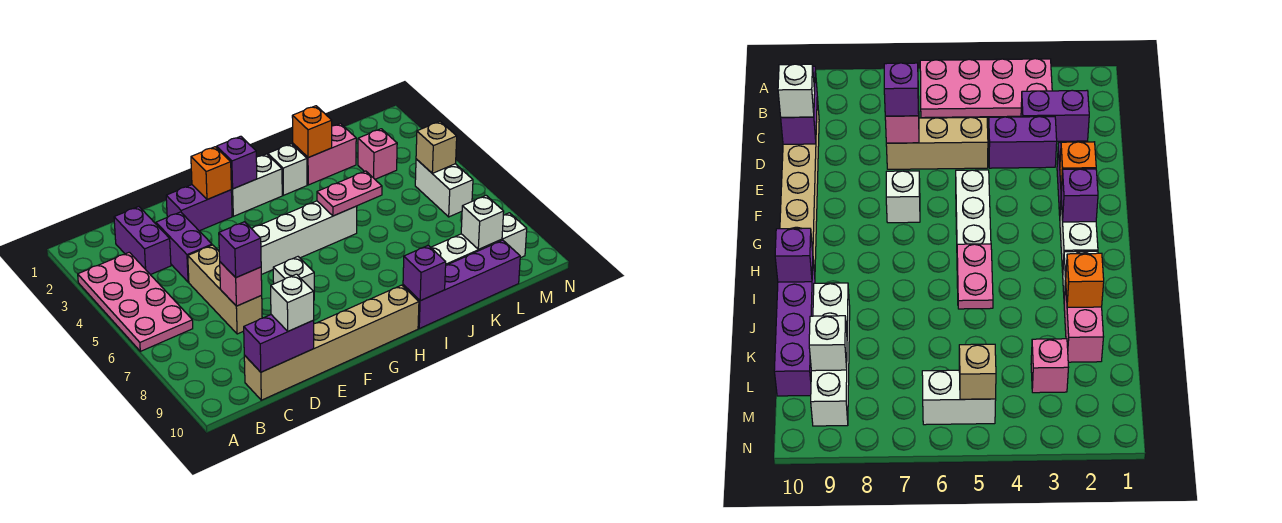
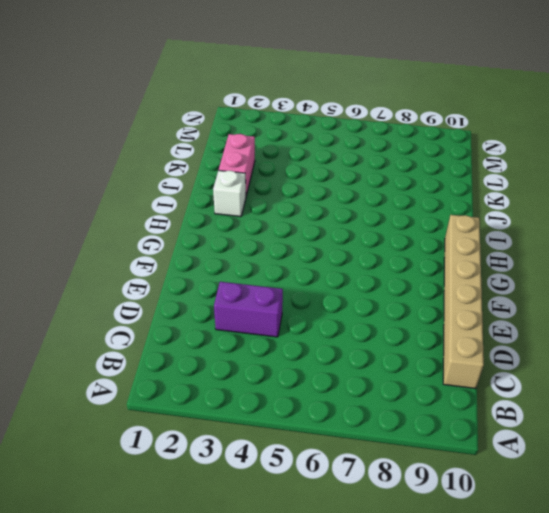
none -> pink 2x4 plate [78,252,193,351]
none -> purple 1x2 brick [114,207,171,275]
none -> tan 1x3 brick [188,245,262,334]

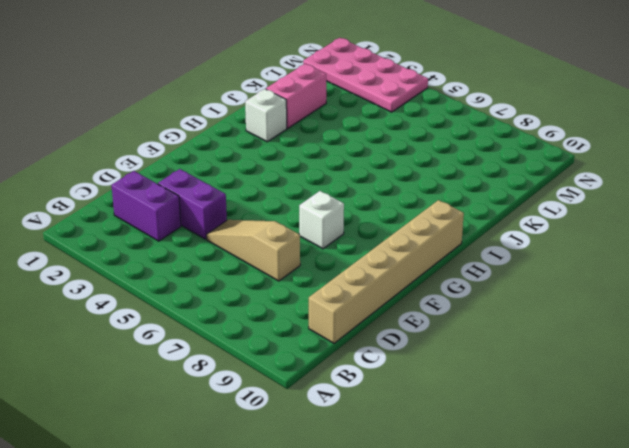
tan 1x3 slope [206,220,300,281] -> tan 1x3 brick [188,245,262,334]
pink 2x4 plate [303,38,428,112] -> pink 2x4 plate moved to [78,252,193,351]
none -> purple 1x2 brick [166,185,232,231]
none -> white 1x4 brick [252,201,357,275]
none -> white 1x2 brick [231,154,282,216]

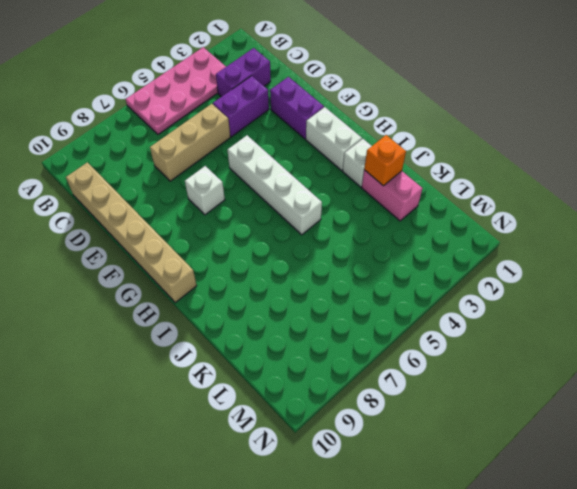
none -> purple 1x4 brick [403,240,520,328]
none -> white 1x4 brick [431,213,527,265]
none -> pink 1x1 brick [358,129,397,179]

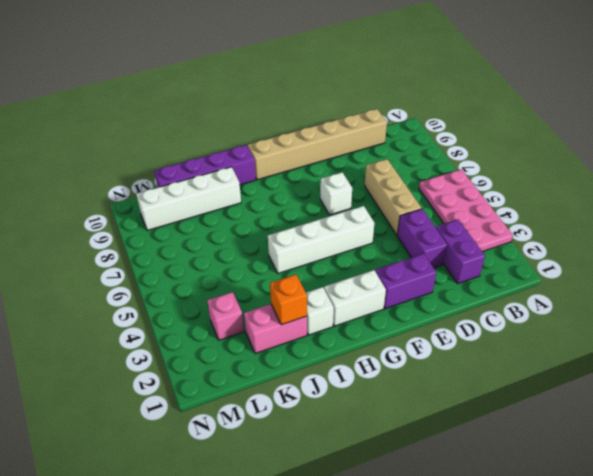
none -> white 1x2 brick [415,159,473,217]
none -> purple 1x2 brick [244,315,314,372]
none -> pink 1x1 brick [220,262,262,306]

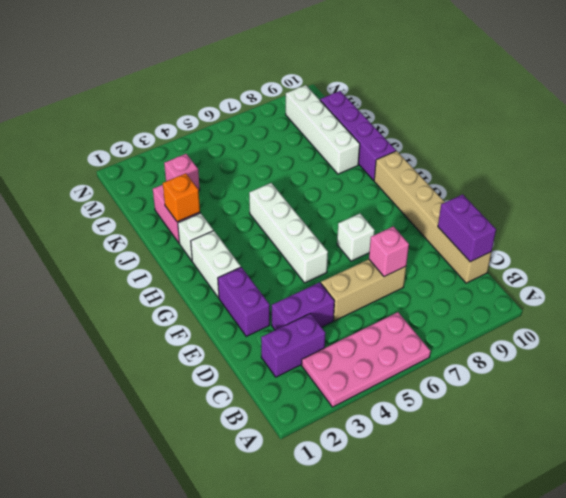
none -> white 1x2 brick [415,159,473,217]
none -> orange 1x1 brick [191,147,231,200]
none -> purple 1x1 brick [217,136,257,189]

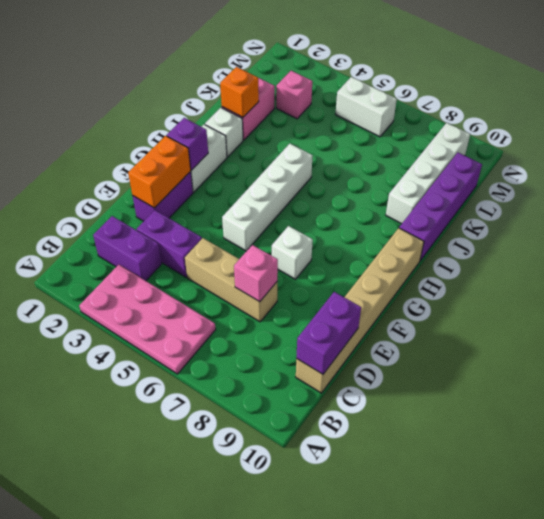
orange 1x2 brick [128,136,191,208] -> orange 1x1 brick [191,147,231,200]
none -> pink 1x2 plate [317,171,382,216]
none -> purple 1x1 brick [403,245,446,301]
none -> white 1x1 brick [461,196,504,249]

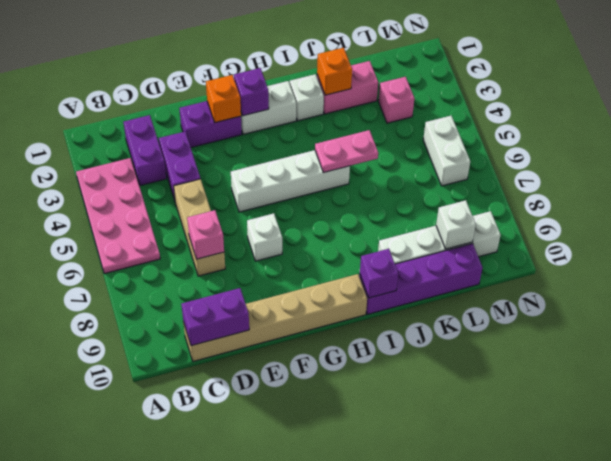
none -> tan 1x1 brick [416,121,457,173]
none -> purple 1x1 brick [219,222,261,278]
none -> white 1x1 brick [271,274,314,331]

